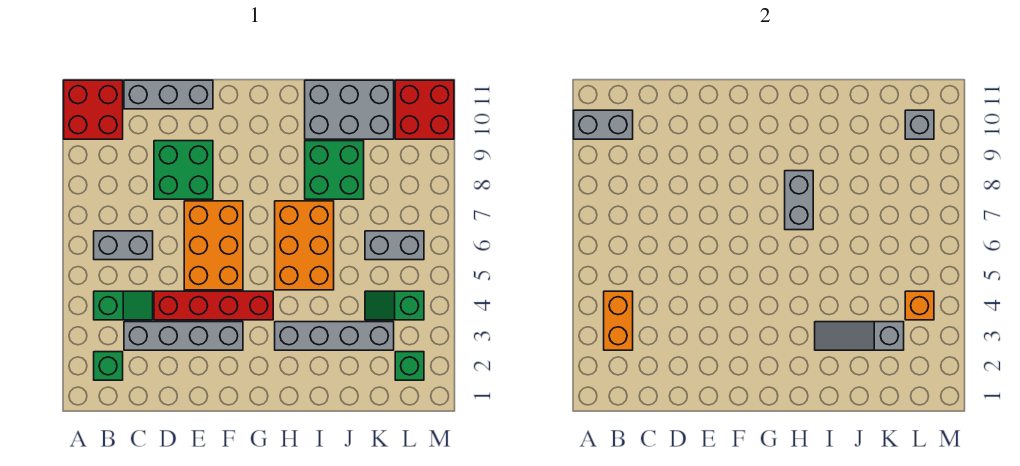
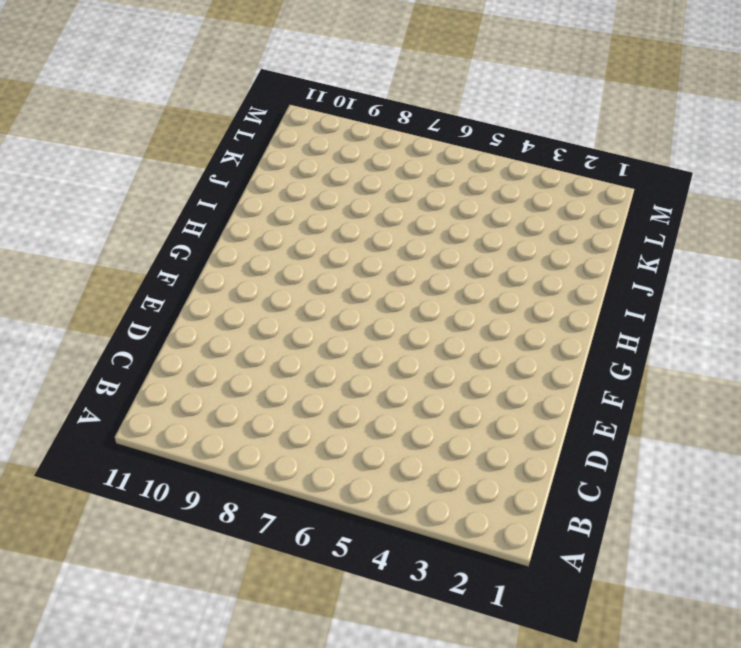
none -> red 2x2 brick [64,80,123,139]
none -> green 1x1 brick [94,352,123,380]
none -> green 1x2 slope [94,291,153,320]

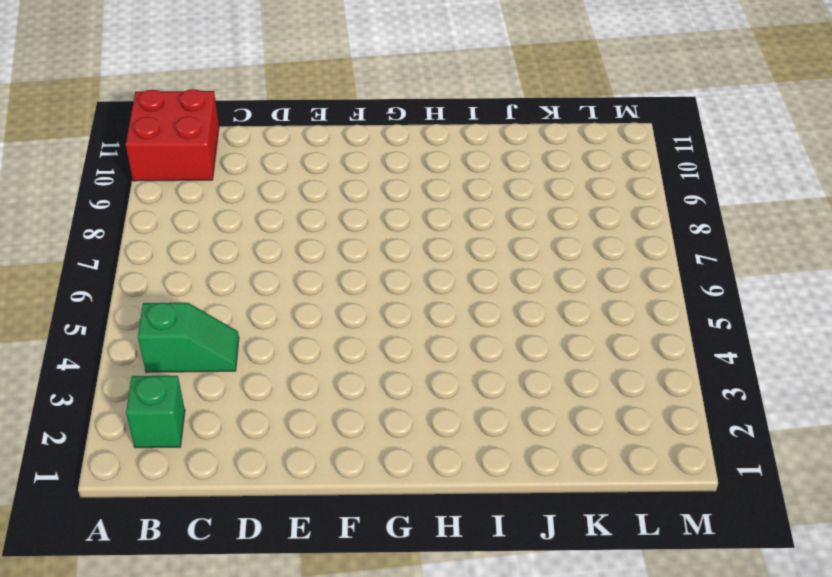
none -> grey 1x2 brick [94,231,153,260]
none -> grey 1x4 brick [124,322,243,350]
none -> grey 1x3 brick [124,80,213,109]

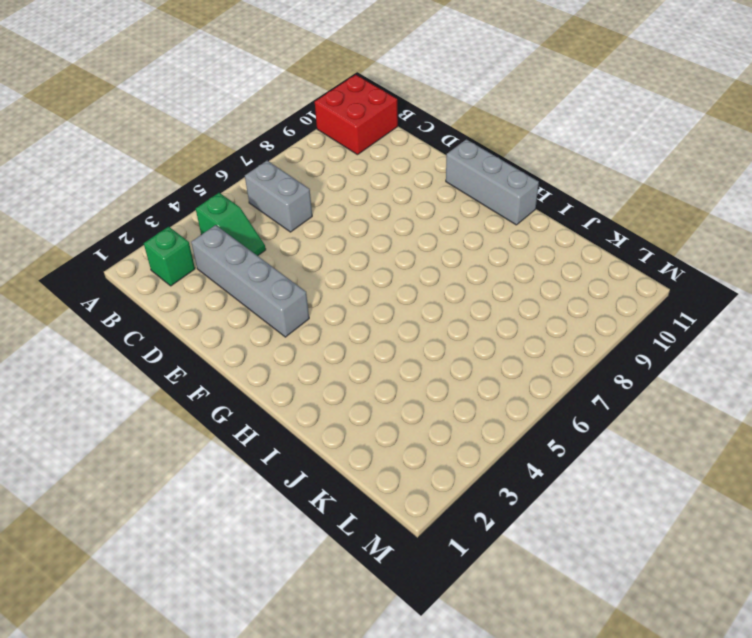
grey 1x3 brick [446,139,539,225] -> grey 1x3 brick moved to [124,80,213,109]
none -> red 1x4 brick [154,291,273,320]
none -> green 2x2 brick [154,141,213,199]
none -> orange 2x3 brick [184,201,243,290]

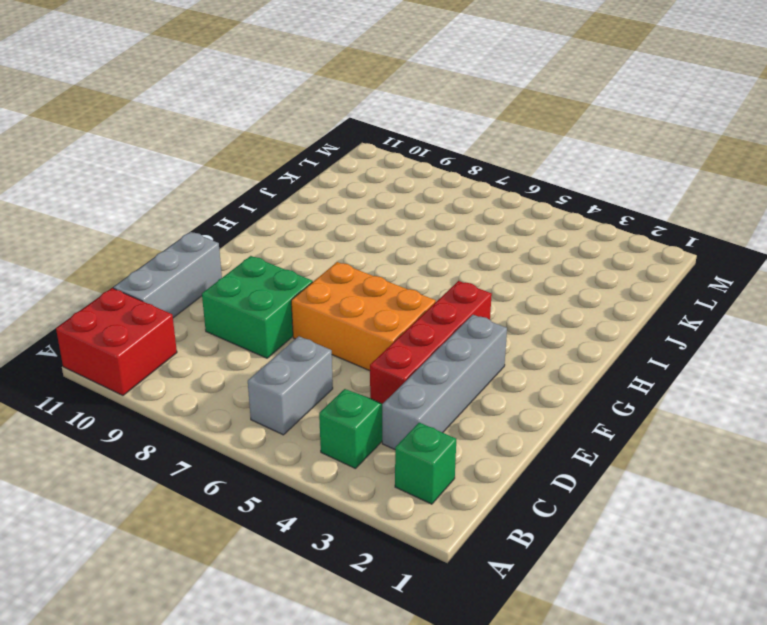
none -> grey 1x4 brick [275,322,394,350]
none -> orange 2x3 brick [275,201,334,290]
none -> green 2x2 brick [305,141,364,199]

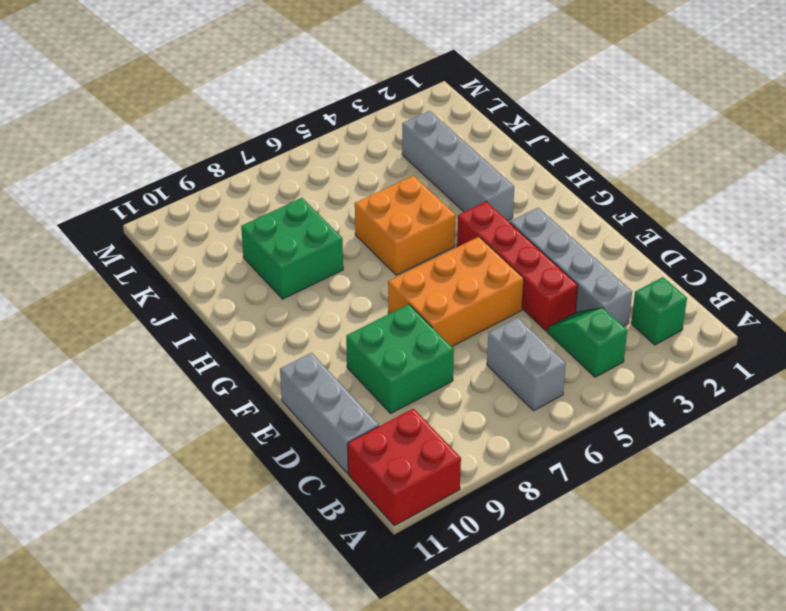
orange 2x2 brick [355,176,456,275] -> orange 2x3 brick [275,201,334,290]
none -> grey 2x3 brick [305,80,394,139]
none -> green 1x2 slope [365,291,424,320]
none -> grey 1x2 brick [365,231,424,260]

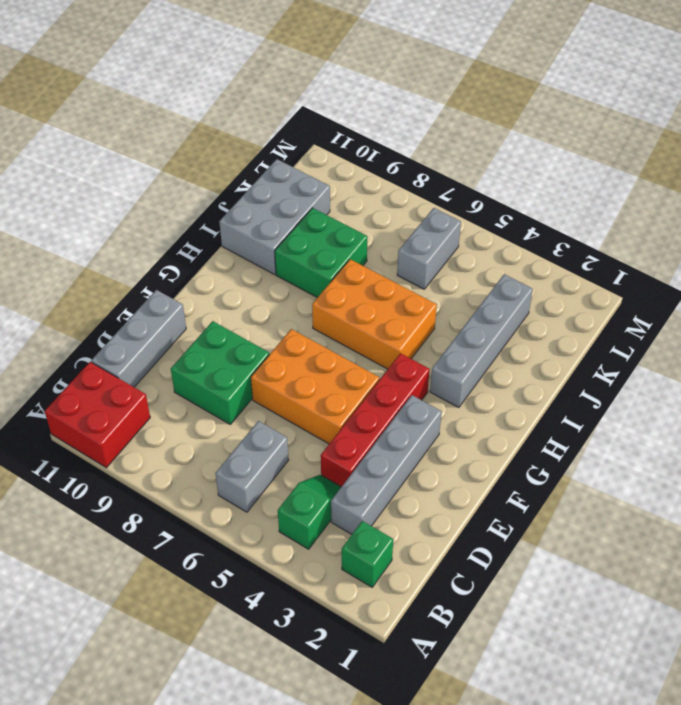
none -> green 1x2 slope [365,291,424,320]
none -> green 1x1 brick [395,352,424,380]
none -> red 2x2 brick [395,80,454,139]

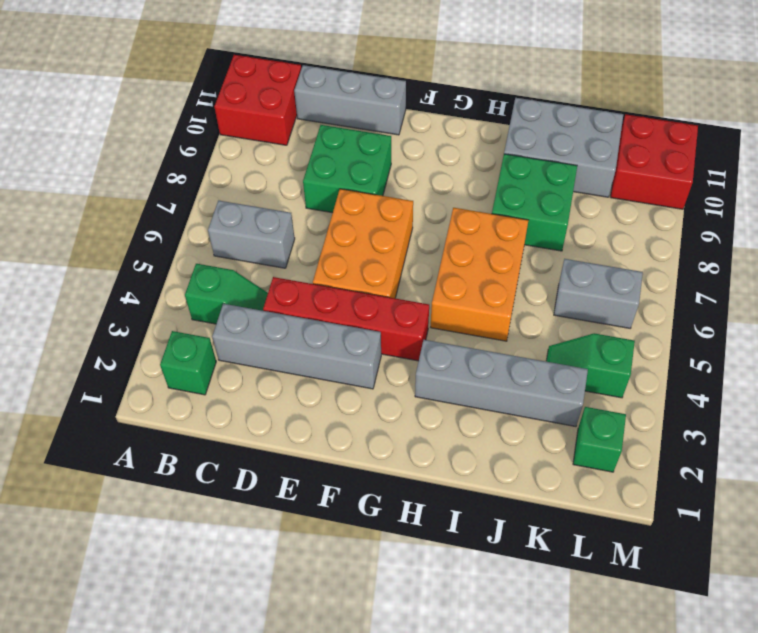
none -> grey 1x2 brick [574,110,633,139]
none -> orange 1x2 brick [604,291,633,350]
none -> grey 1x2 brick [785,171,813,230]

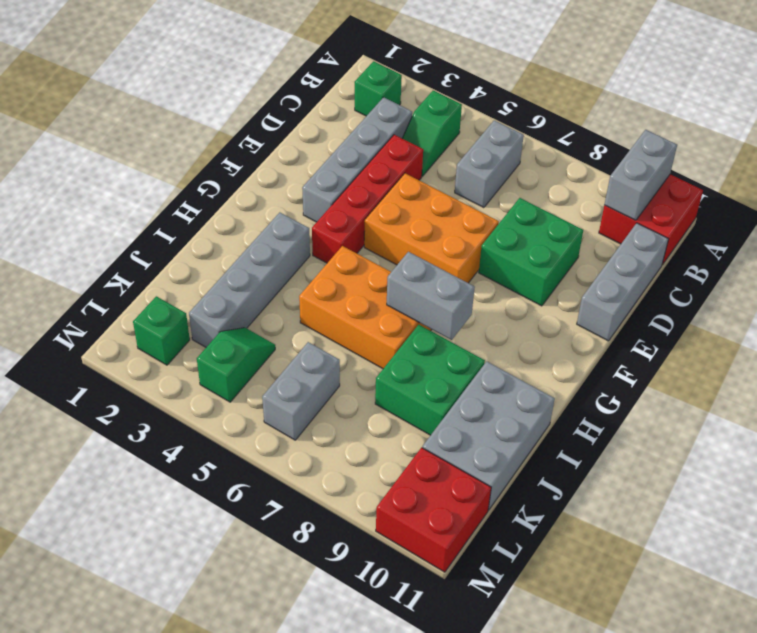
none -> orange 1x2 brick [604,291,633,350]
none -> grey 1x3 slope [815,322,904,350]
none -> orange 1x1 brick [905,291,934,320]

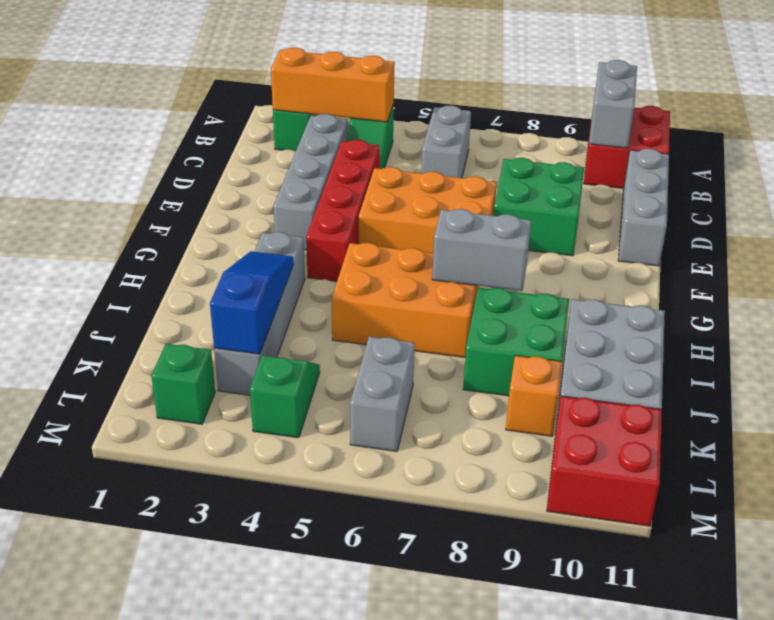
orange 1x3 brick [271,48,395,122] -> orange 1x2 brick [604,291,633,350]
blue 1x3 slope [210,251,293,354] -> grey 1x3 slope [815,322,904,350]
orange 1x1 brick [506,356,562,436] -> orange 1x1 brick moved to [905,291,934,320]
none -> grey 1x1 brick [905,110,934,139]

